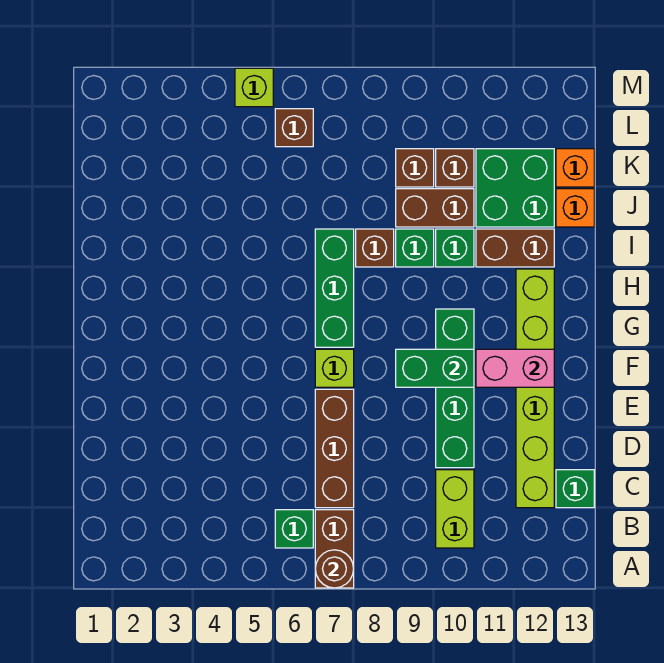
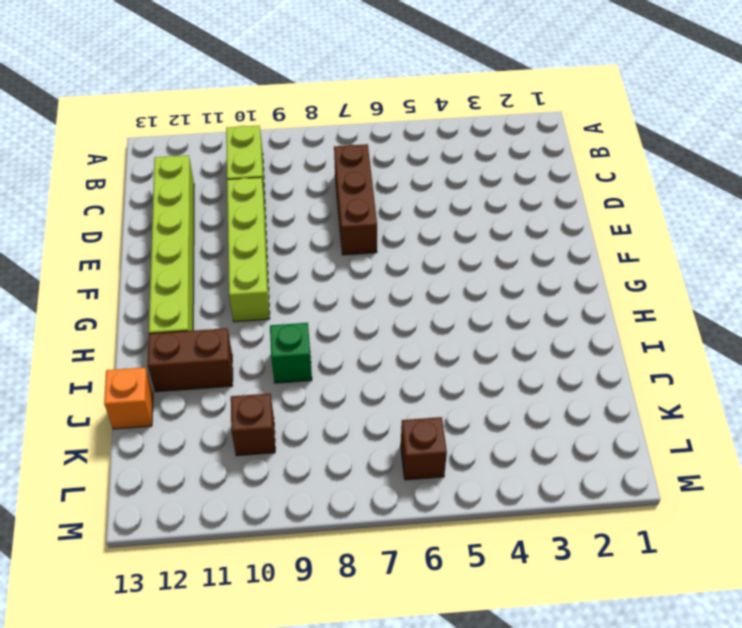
lime 1x4 brick [227,177,270,322] -> green 1x4 brick [436,309,474,468]
none -> brown 1x2 brick [315,510,354,588]
none -> green 1x1 brick [275,510,313,548]
none -> green 1x1 brick [556,470,594,508]

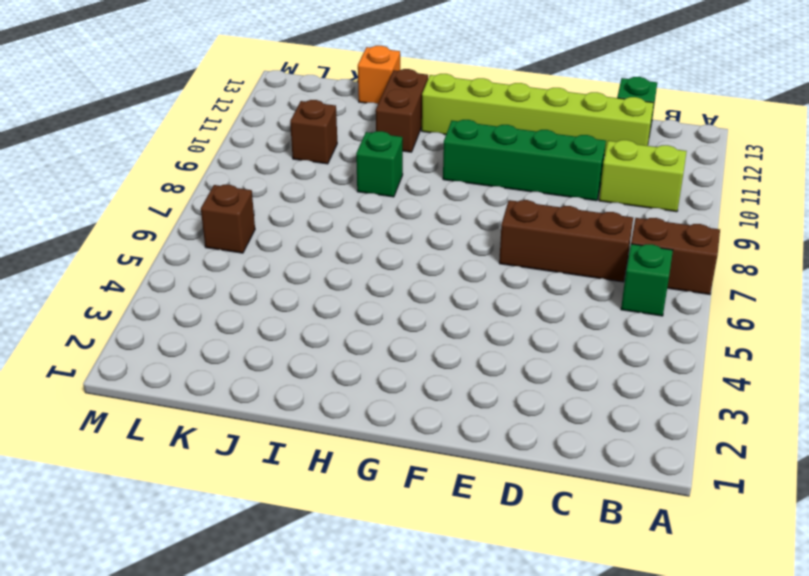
none -> lime 1x1 brick [315,349,354,387]
none -> green 1x3 brick [315,229,354,347]
none -> brown 1x1 brick [356,229,394,267]

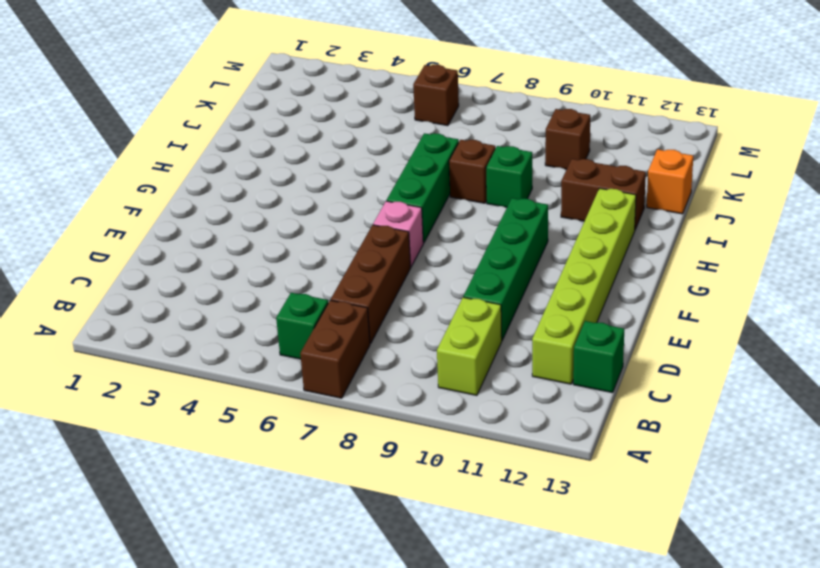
pink 1x1 brick [373,201,423,267] -> lime 1x1 brick [315,349,354,387]
none -> green 1x1 brick [436,229,474,267]
none -> brown 1x2 brick [396,189,474,227]
none -> green 2x2 brick [476,149,554,227]

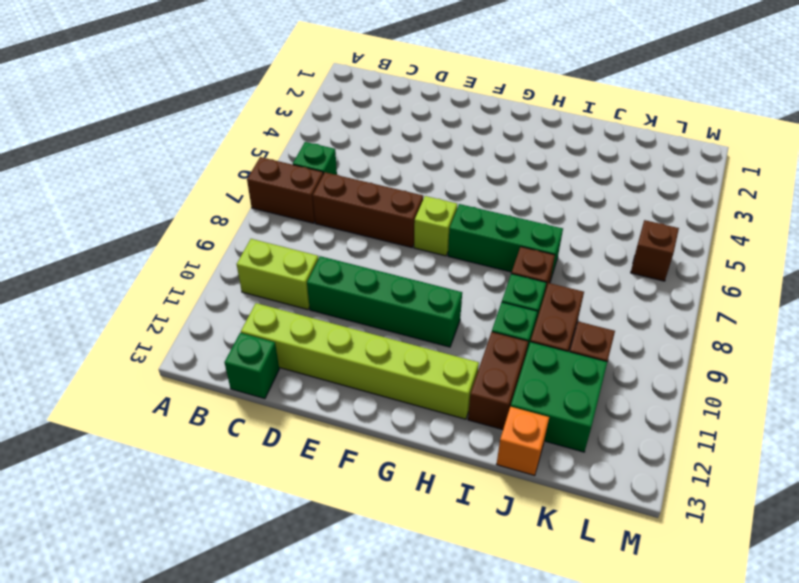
none -> brown 1x1 brick [396,149,434,187]
none -> orange 1x1 brick [556,149,594,187]
none -> lime 1x1 brick [235,68,273,107]

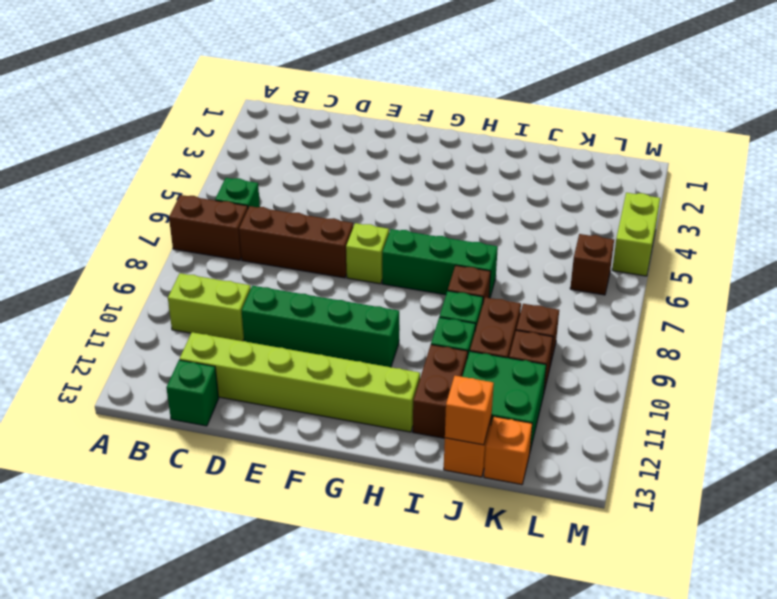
orange 1x1 brick [445,376,494,445] -> none
lime 1x2 brick [612,193,660,276] -> lime 1x1 brick [235,68,273,107]
none -> brown 1x1 round brick [315,550,354,588]
none -> green 1x2 brick [396,349,474,387]
none -> pink 1x2 brick [476,349,554,387]

